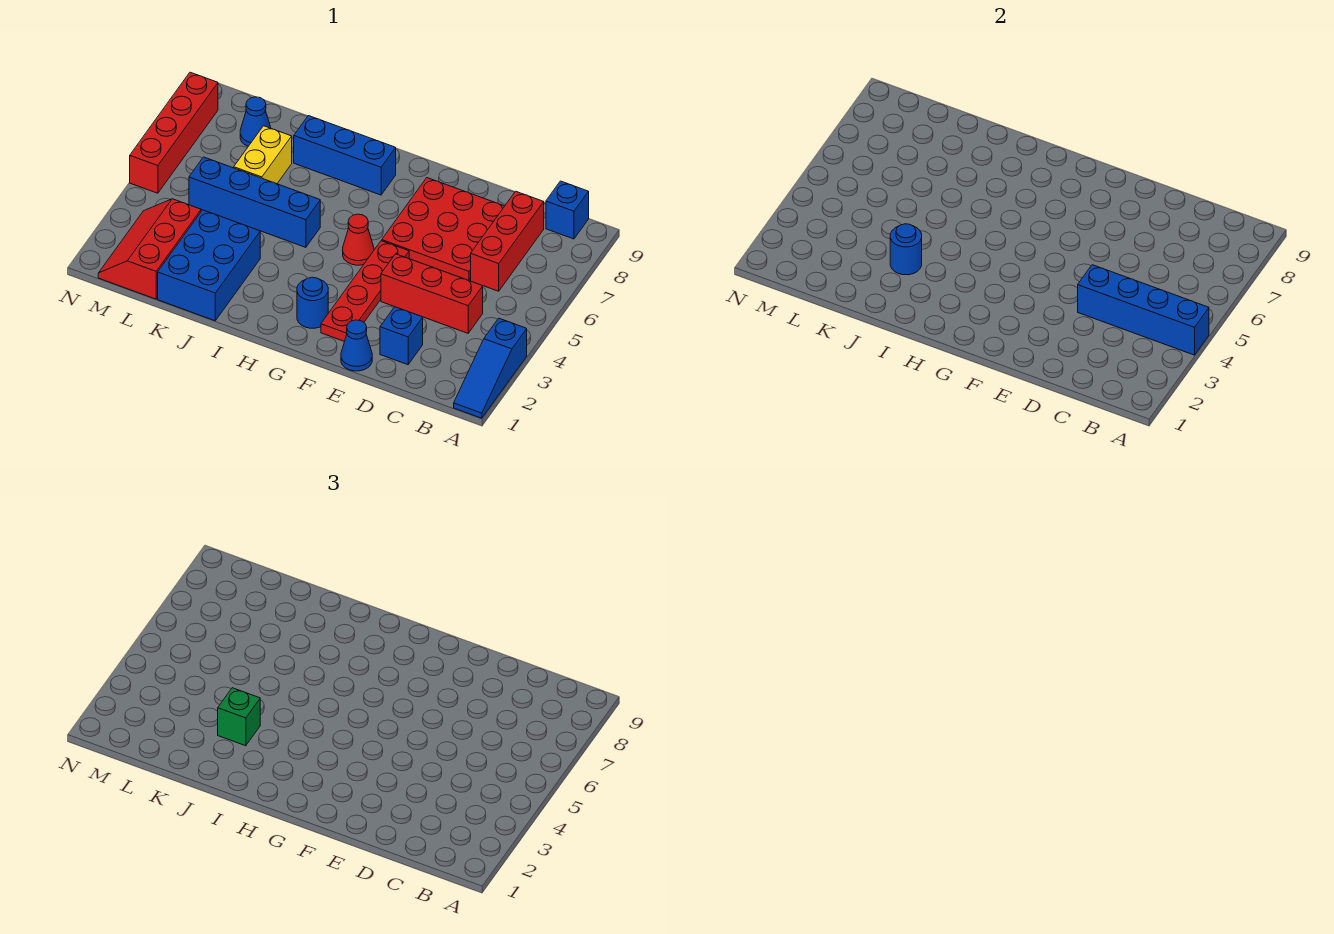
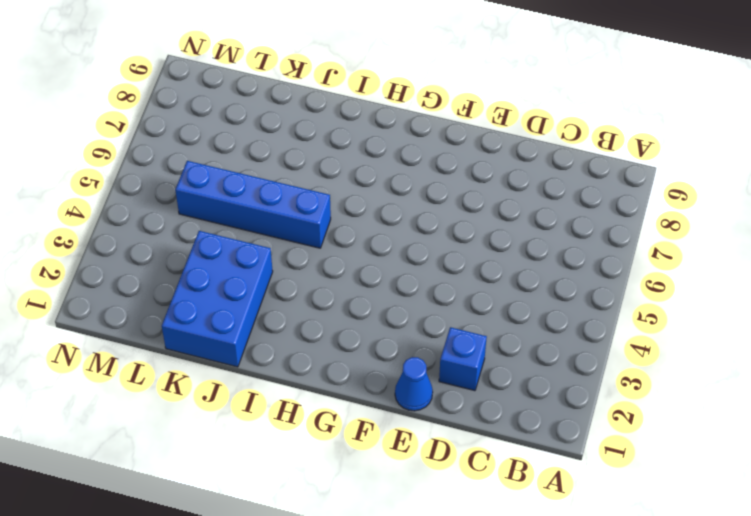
none -> blue 1x3 slope [454,318,527,418]
none -> blue 1x1 brick [546,181,589,239]
none -> red 1x3 brick [381,254,483,333]

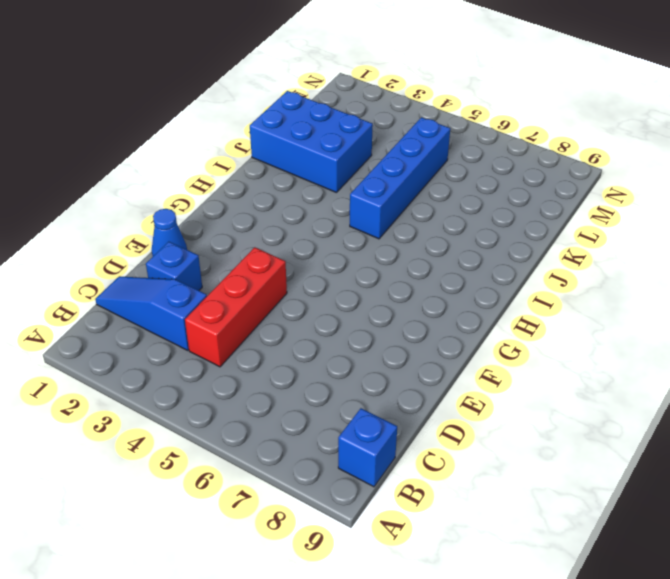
blue 1x3 slope [95,276,207,350] -> blue 1x3 slope moved to [454,318,527,418]
none -> red 1x3 brick [471,191,544,291]
none -> red 3x3 plate [382,178,504,281]
none -> red 1x4 plate [321,241,409,341]

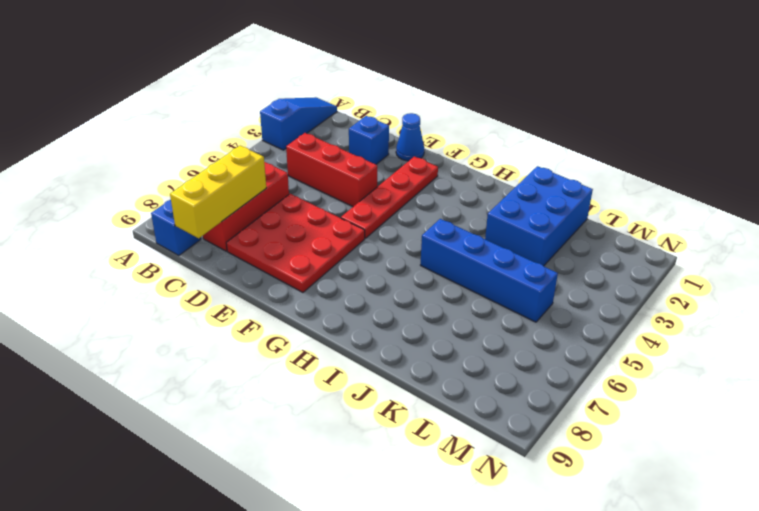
yellow 1x3 brick [170,146,266,238] -> none
none -> blue 1x1 round brick [297,277,328,328]
none -> red 1x1 cone [343,214,374,265]
none -> blue 1x3 brick [294,116,396,195]

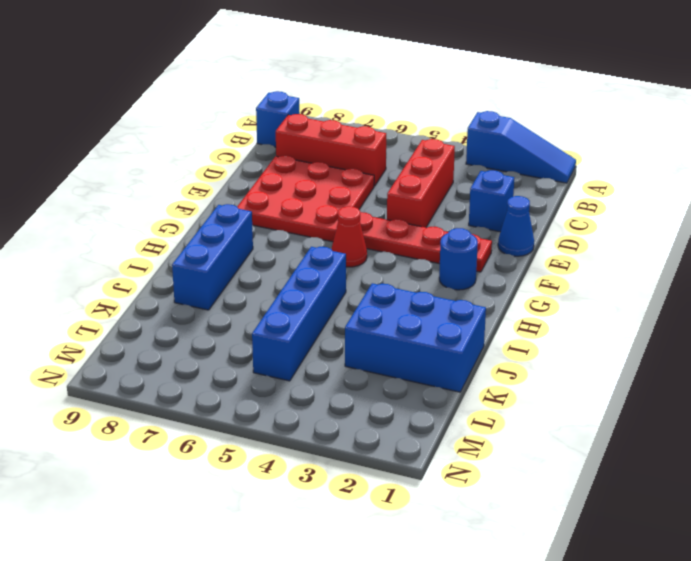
none -> yellow 1x2 brick [234,126,292,184]
none -> red 2x3 slope [98,199,201,299]
none -> blue 1x1 cone [240,97,271,146]

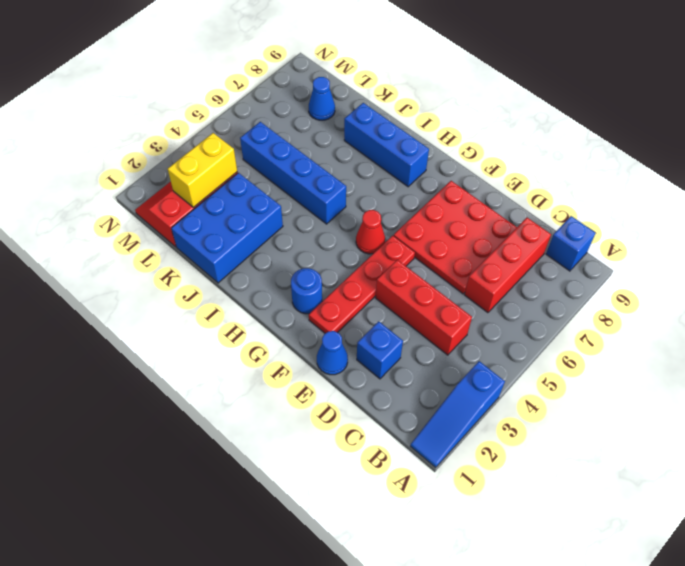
yellow 1x2 brick [168,133,237,208] -> yellow 1x2 brick moved to [234,126,292,184]
none -> red 1x4 brick [130,72,218,193]
none -> blue 1x4 brick [1078,265,1209,355]
none -> blue 1x1 round brick [890,224,922,275]

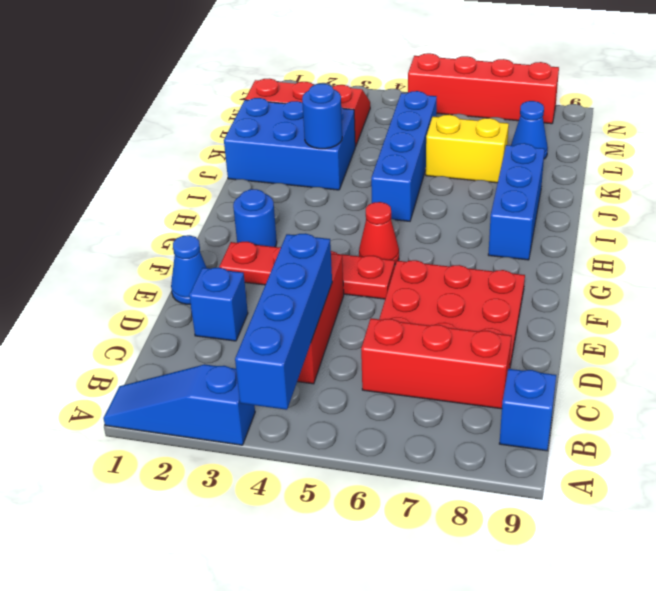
none -> green 1x1 brick [218,688,260,746]

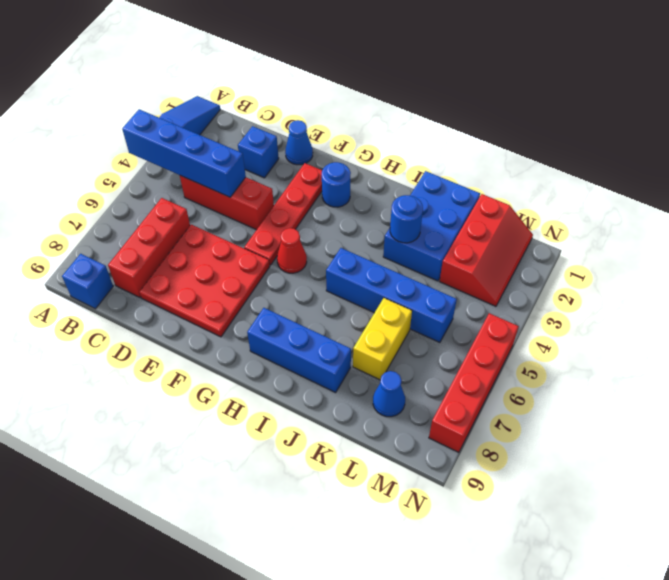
none -> green 1x1 brick [218,688,260,746]

